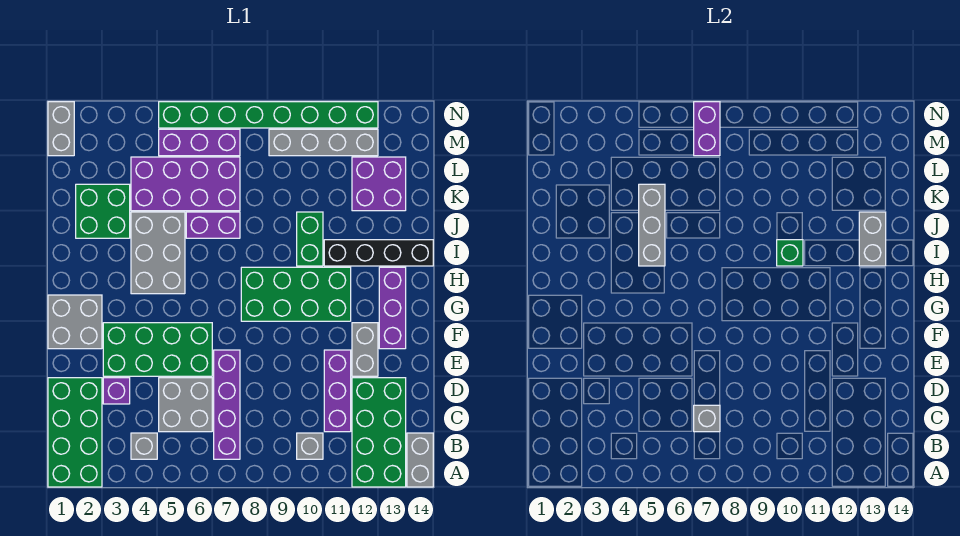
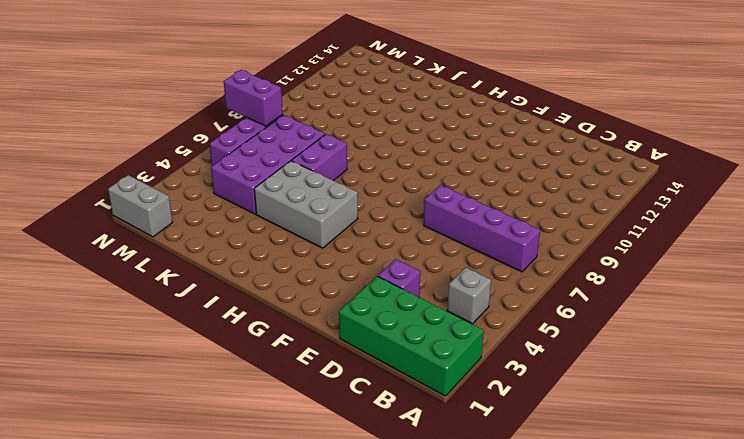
none -> green 2x4 brick [352,378,406,487]
none -> grey 1x2 brick [407,433,433,487]
none -> grey 1x1 brick [297,433,323,459]
none -> grey 2x2 brick [159,378,212,432]

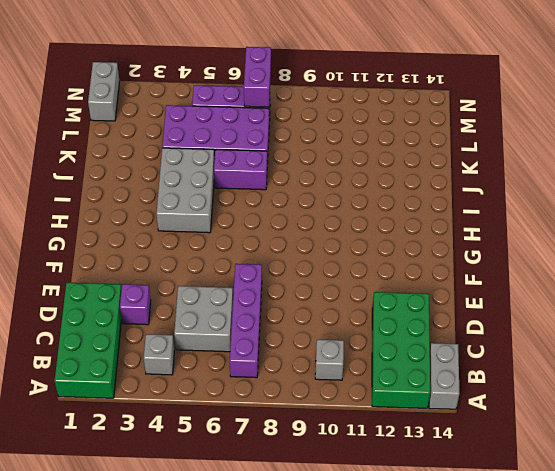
none -> purple 1x3 brick [324,350,351,432]
none -> green 2x4 brick [103,323,212,376]
none -> grey 1x2 brick [352,323,378,376]
none -> grey 2x2 brick [48,295,102,349]

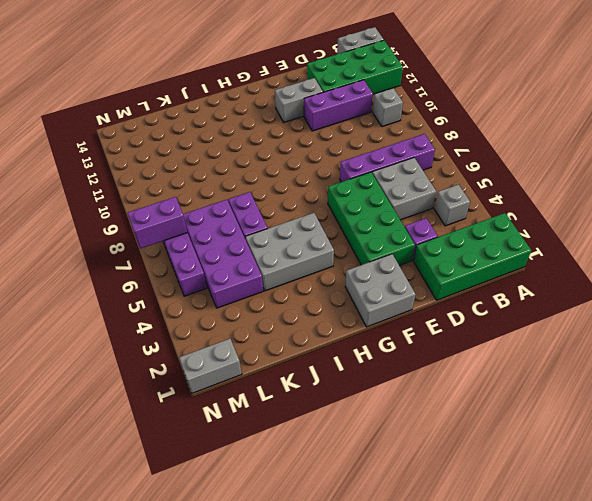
none -> purple 1x3 brick [379,267,406,349]
none -> green 2x4 brick [241,267,351,321]
none -> green 1x2 brick [297,212,323,266]
none -> black 1x4 brick [324,240,433,266]

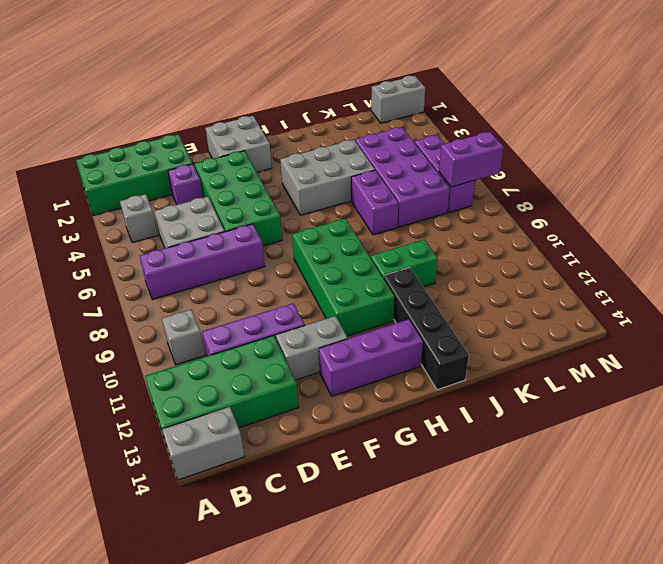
none -> green 2x2 brick [76,184,130,238]
none -> purple 2x2 brick [352,157,406,211]
none -> grey 1x4 brick [269,129,378,156]
none -> green 1x8 brick [159,102,378,128]

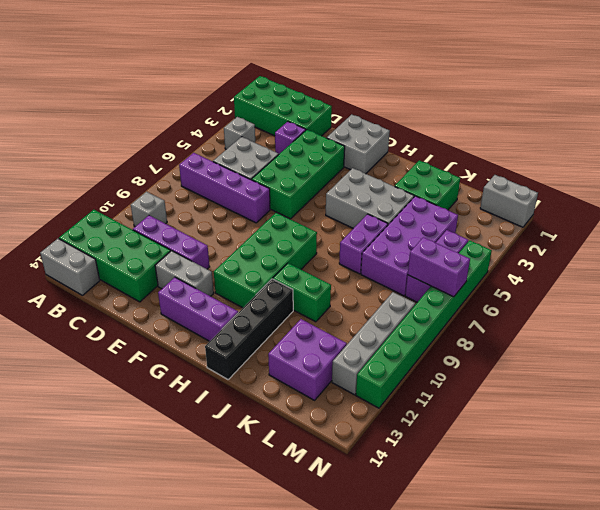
none -> grey 1x1 brick [694,405,720,432]
none -> grey 1x3 brick [639,184,665,266]
none -> green 1x1 brick [777,240,803,266]
none -> grey 1x2 brick [859,212,886,266]

